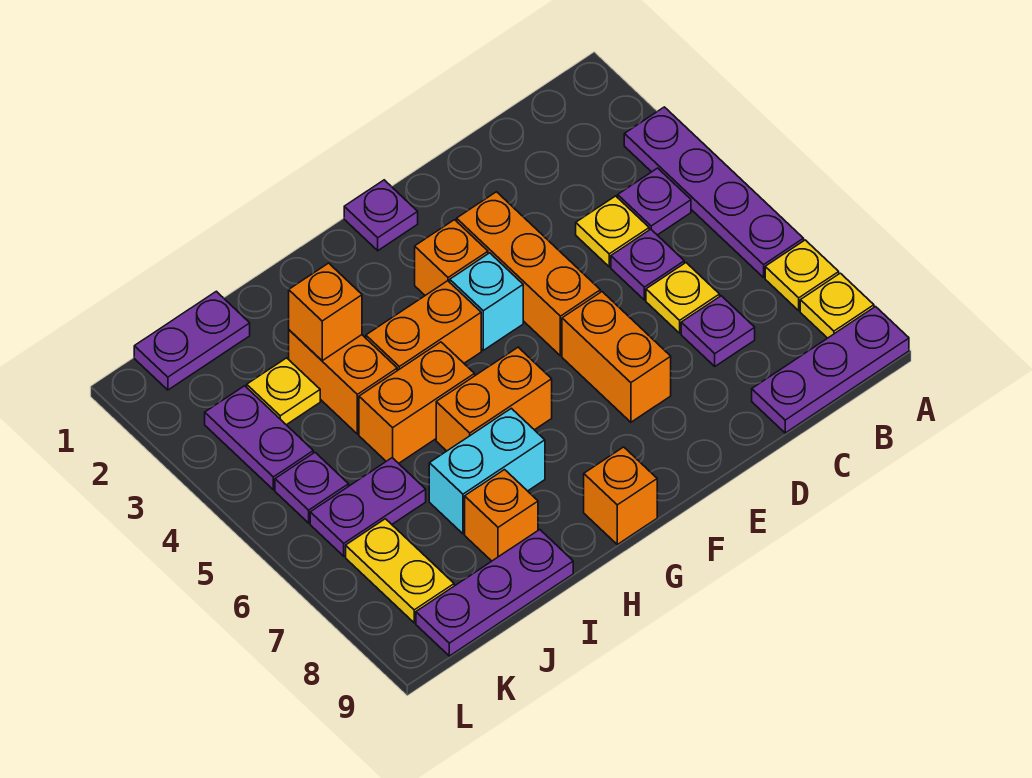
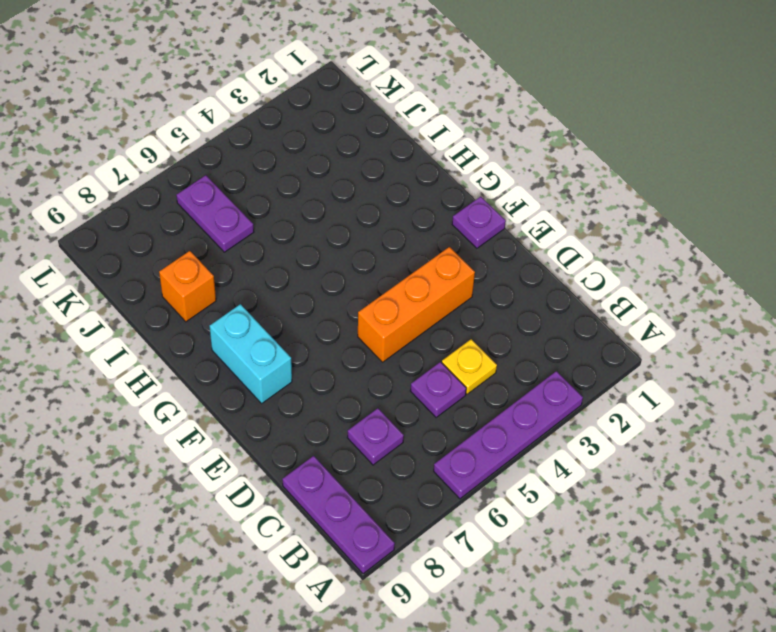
cyan 1x2 brick [210,304,292,403] -> cyan 1x2 brick moved to [429,408,545,534]
none -> yellow 1x1 plate [765,240,839,311]
none -> yellow 1x1 plate [800,273,874,338]
none -> purple 1x1 plate [618,168,691,235]

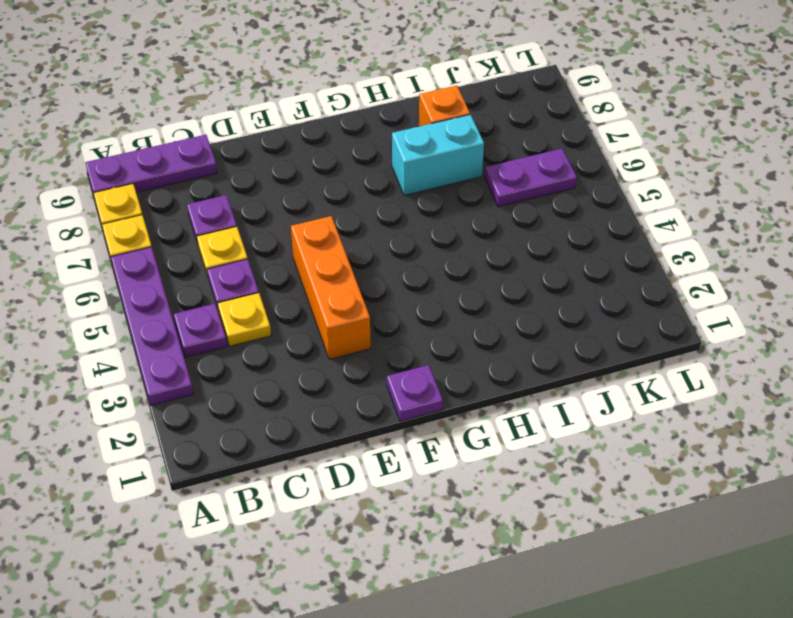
none -> orange 1x2 brick [562,292,671,422]
none -> orange 1x1 brick [415,220,488,295]
none -> cyan 1x1 brick [450,253,523,350]

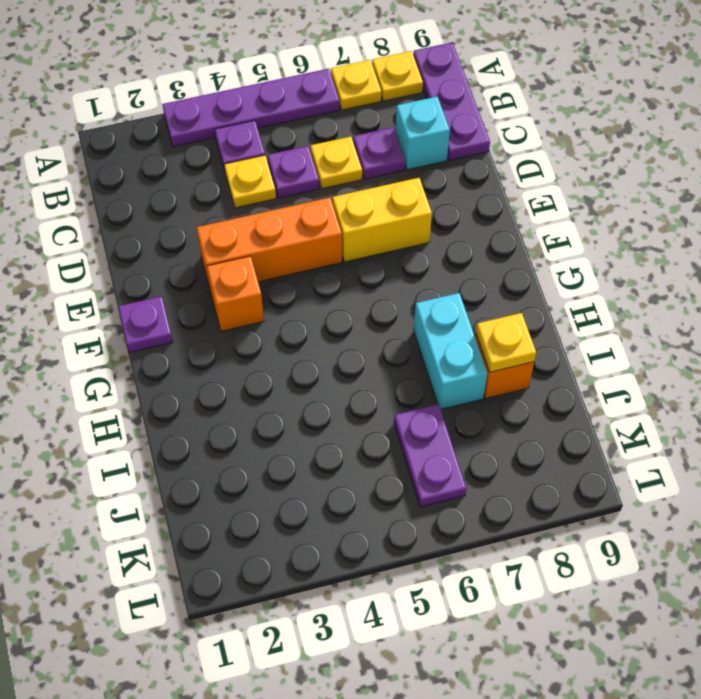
cyan 1x1 brick [396,97,450,170] -> cyan 1x1 brick moved to [450,253,523,350]
yellow 1x2 brick [333,178,432,262] -> orange 1x2 brick [562,292,671,422]
yellow 1x1 plate [476,313,536,372] -> yellow 1x1 plate moved to [247,358,320,425]
none -> orange 1x2 brick [366,281,481,371]
none -> orange 1x2 brick [436,347,552,451]
none -> orange 1x1 brick [584,447,657,544]

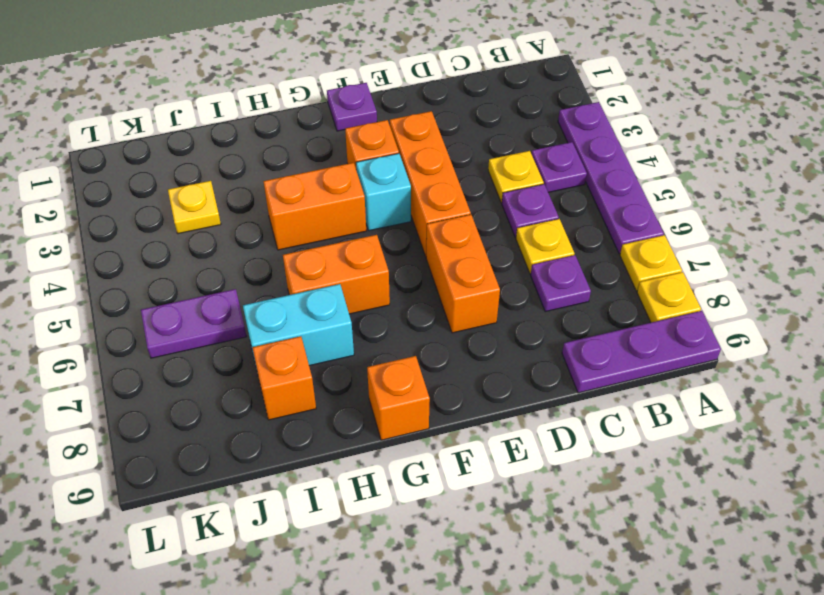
none -> orange 1x2 brick [359,342,475,463]
none -> orange 1x2 brick [289,330,397,434]
none -> purple 1x3 plate [416,530,573,656]

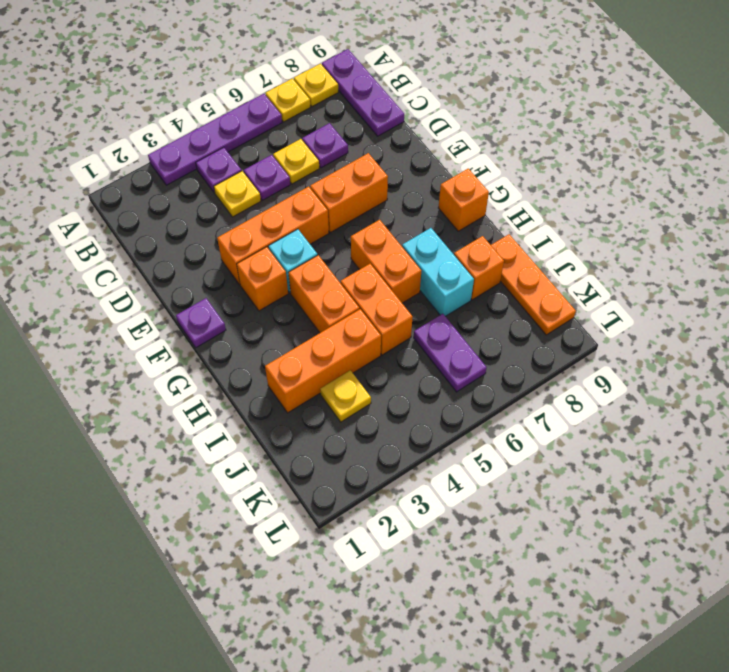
orange 1x3 brick [265,309,381,413] -> orange 1x2 brick [289,330,397,434]
orange 1x3 plate [491,234,576,335] -> purple 1x3 plate [416,530,573,656]
none -> purple 1x2 plate [134,291,250,390]
none -> purple 1x2 plate [205,386,313,490]
none -> purple 1x1 plate [275,453,349,523]

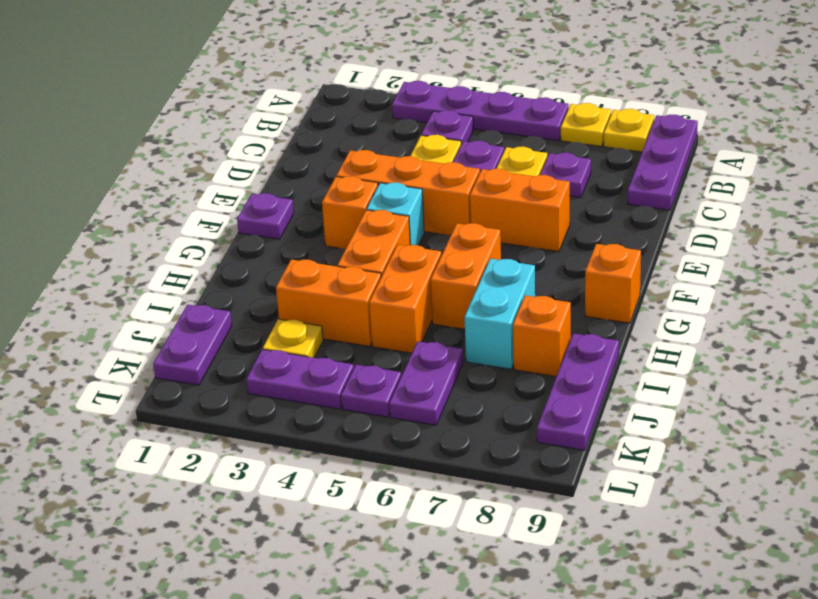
none -> yellow 1x2 plate [346,519,454,623]
none -> orange 1x1 brick [289,263,362,361]

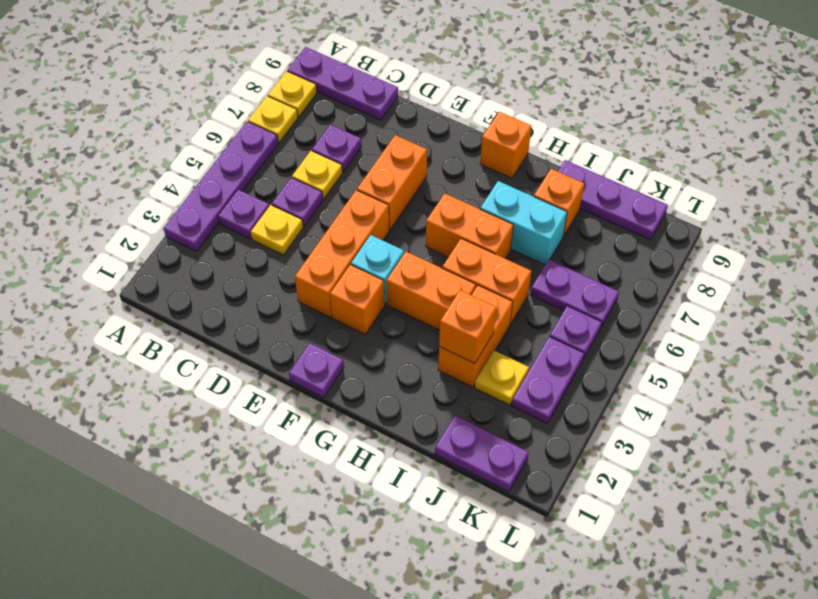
none -> yellow 1x2 plate [346,519,454,623]

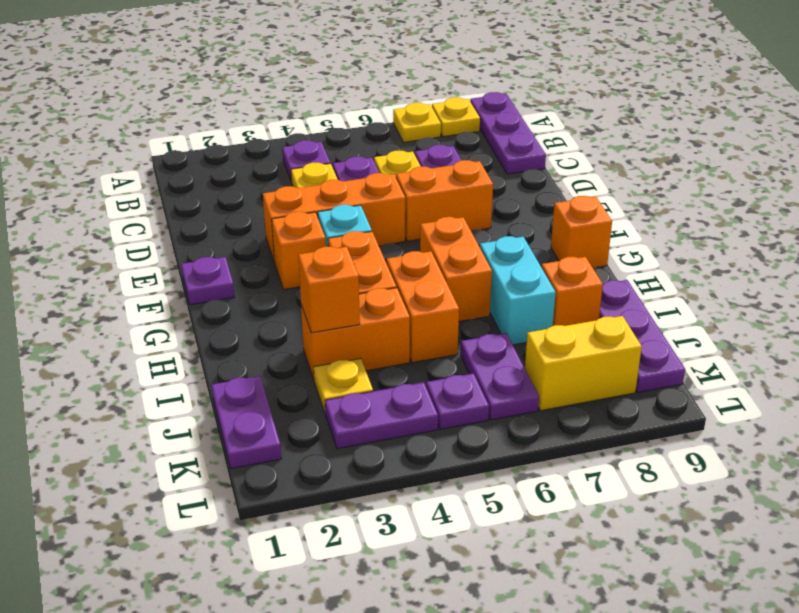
yellow 1x2 brick [525,316,642,411] -> yellow 1x2 plate [346,519,454,623]
none -> purple 1x4 plate [624,107,804,277]

